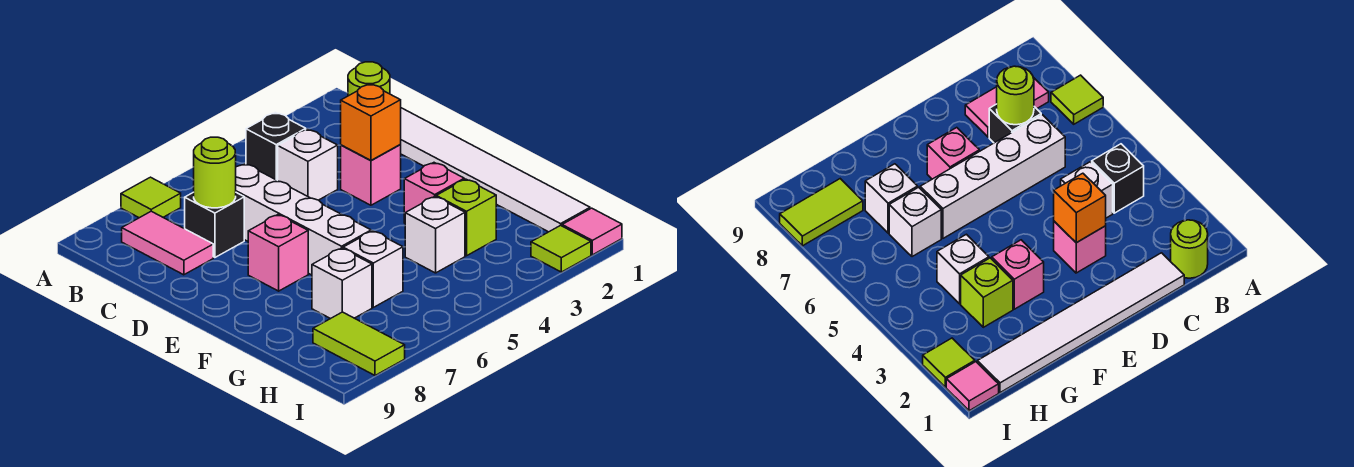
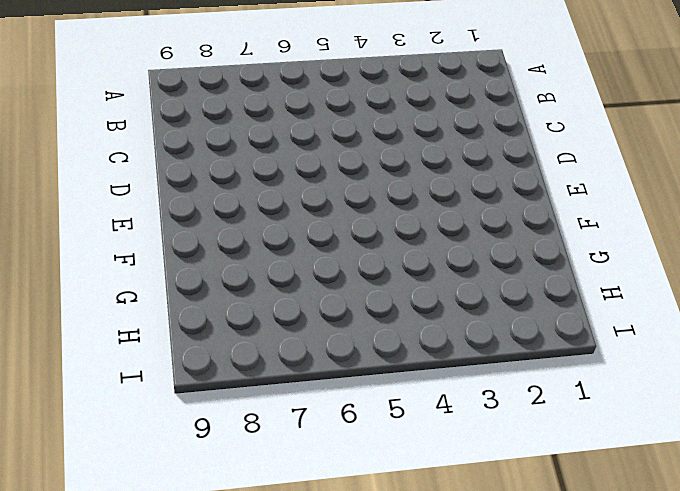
none -> lime 1x1 tile [121,177,181,218]
none -> lime 1x1 round brick [348,62,390,96]
none -> black 1x1 brick [246,112,306,180]

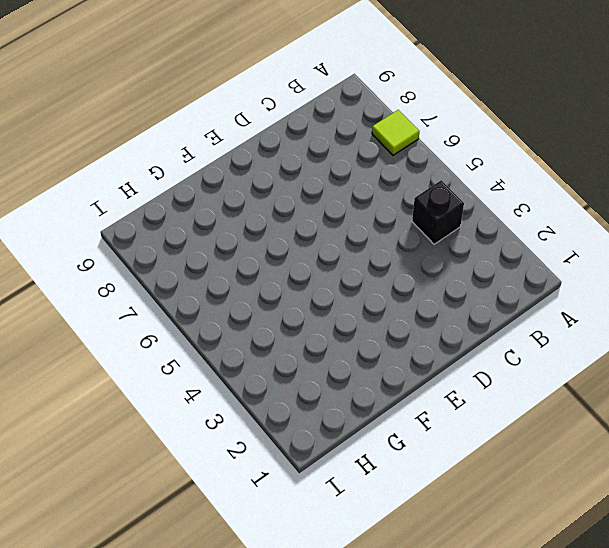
none -> lime 1x1 round brick [348,62,390,96]
none -> pink 1x2 tile [122,211,213,275]
none -> white 1x6 tile [400,108,590,232]

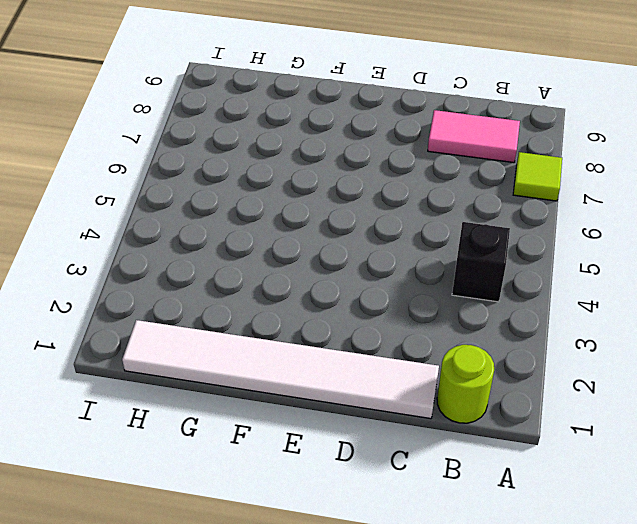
none -> white 1x1 brick [278,129,338,200]
none -> white 1x4 brick [236,164,371,275]
none -> black 1x1 brick [185,192,244,257]

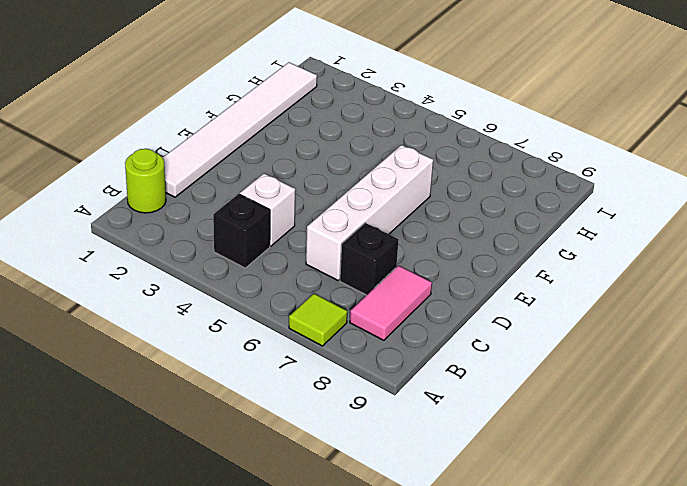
none -> pink 1x1 brick [341,145,401,205]
none -> pink 1x1 brick [248,215,308,291]
none -> pink 1x1 brick [404,163,464,223]

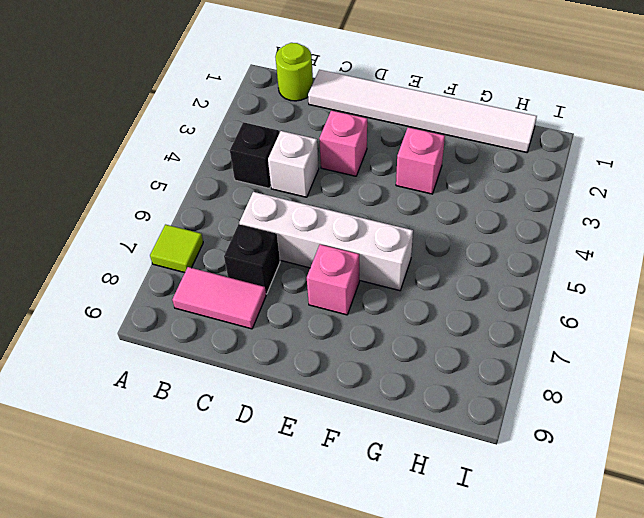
none -> lime 1x1 brick [436,179,496,256]
none -> white 1x1 brick [405,196,465,273]
none -> white 1x1 brick [343,231,403,307]

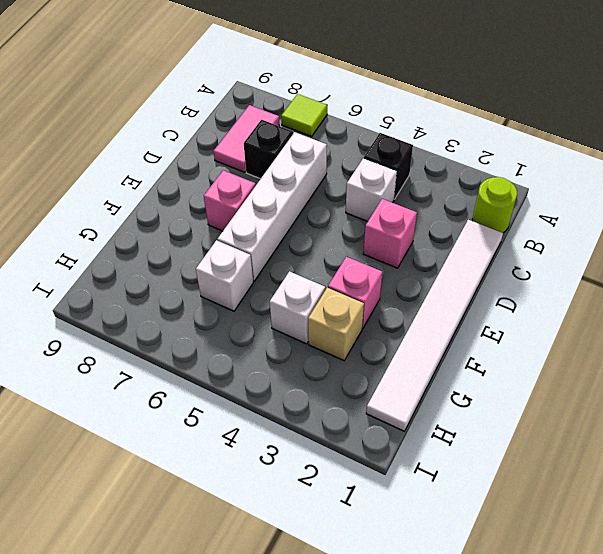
tan 1x1 brick [308,288,364,361] -> lime 1x1 brick [436,179,496,256]
none -> white 1x1 brick [312,248,372,319]
none -> lime 1x2 tile [313,312,405,376]
none -> pink 1x1 tile [562,208,622,255]

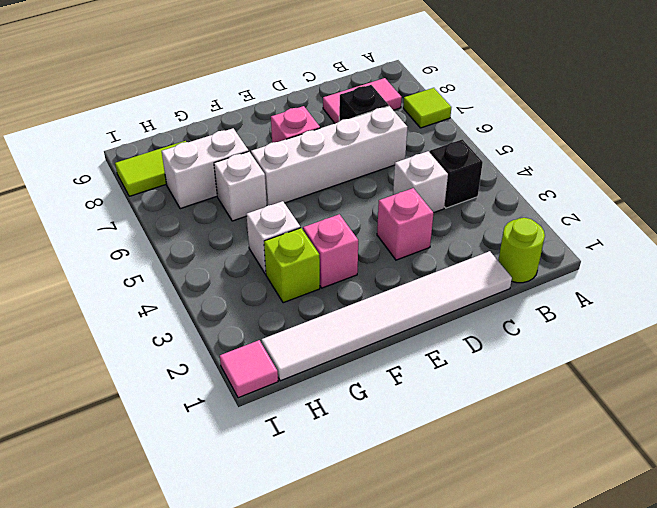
white 1x2 brick [162,128,248,209] -> white 1x1 brick [312,248,372,319]
none -> lime 1x1 tile [531,225,591,272]
none -> lime 1x1 round brick [194,137,236,208]
none -> orange 1x1 brick [341,84,401,161]

